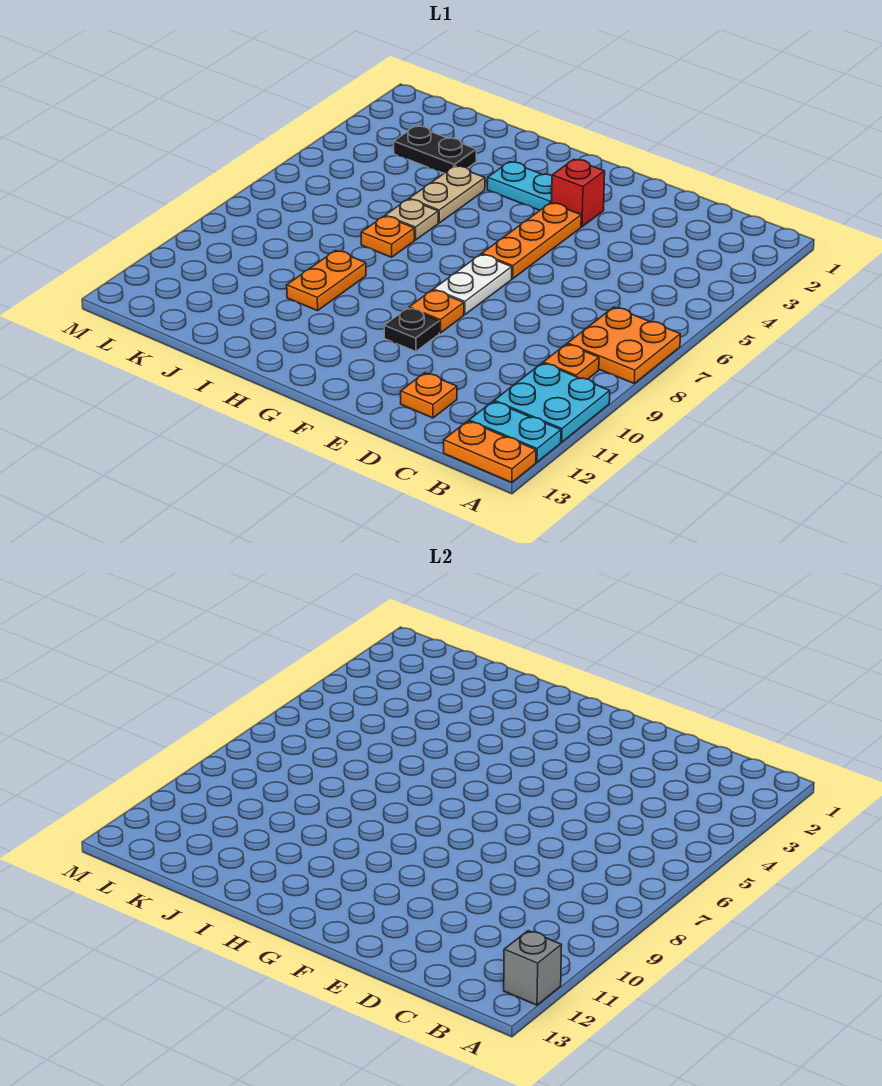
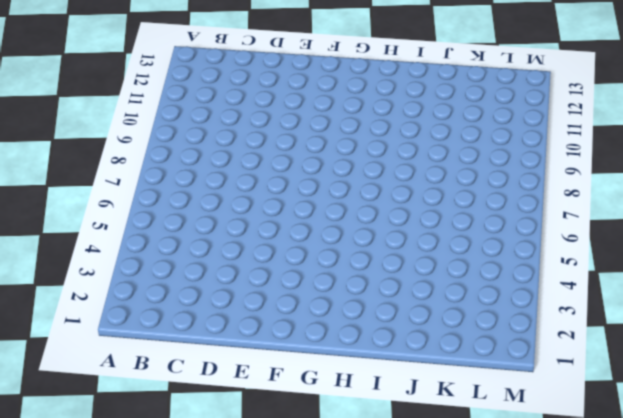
none -> orange 2x2 plate [568,307,680,383]
none -> cyan 2x2 plate [494,363,610,442]
none -> cyan 1x2 plate [469,401,561,462]

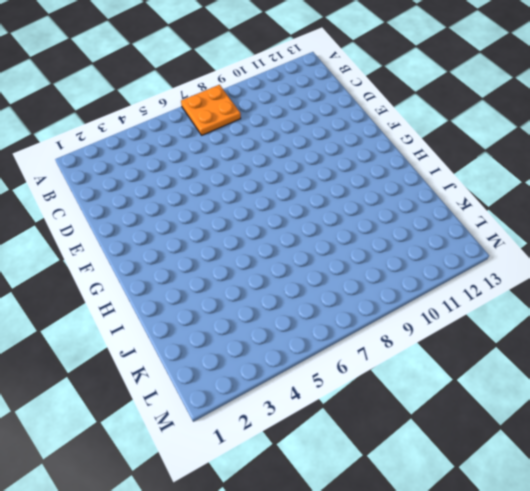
none -> cyan 2x2 plate [494,363,610,442]
none -> cyan 1x2 plate [469,401,561,462]
none -> orange 1x2 plate [444,421,536,483]

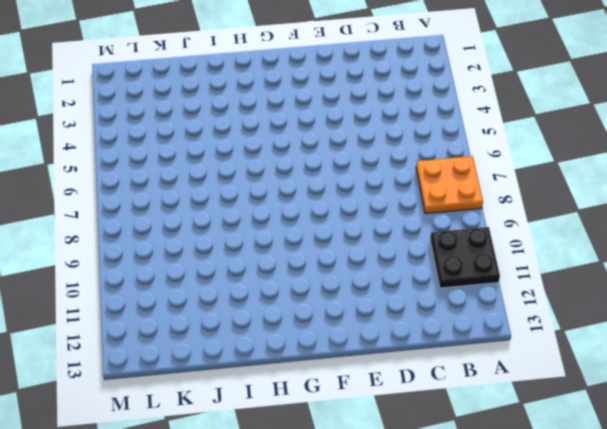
black 2x2 plate [430,227,500,288] -> cyan 2x2 plate [494,363,610,442]
none -> cyan 1x2 plate [469,401,561,462]
none -> orange 1x2 plate [444,421,536,483]
none -> orange 1x1 plate [543,344,599,379]

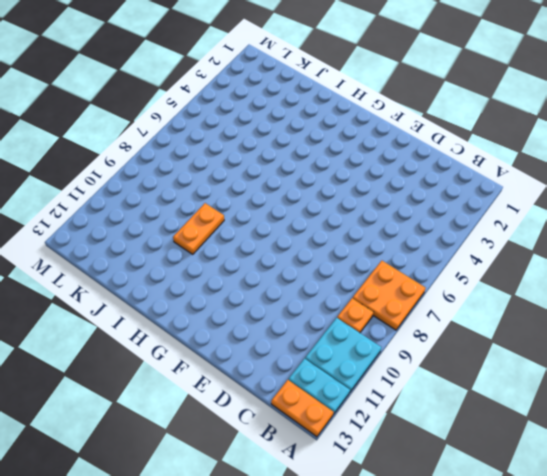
none -> orange 1x1 plate [401,373,457,418]
none -> red 1x1 brick [552,159,605,227]
none -> orange 1x3 plate [482,203,581,279]

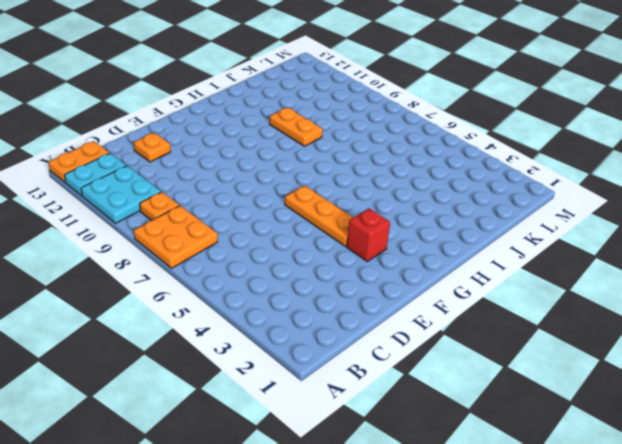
none -> white 1x2 plate [434,254,512,315]
none -> orange 1x1 plate [409,290,464,333]
none -> black 1x1 plate [384,308,439,351]

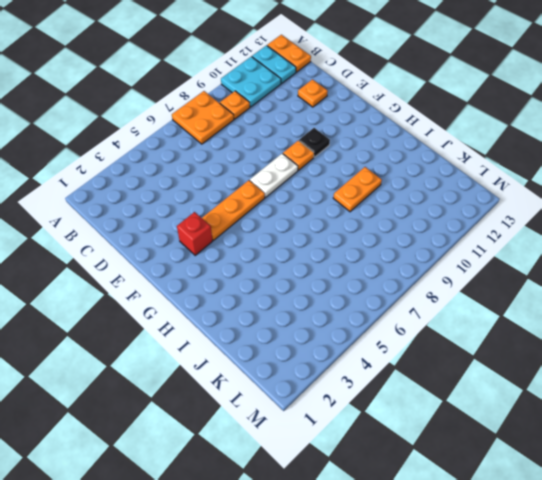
none -> cyan 1x2 plate [487,162,552,211]
none -> tan 1x2 plate [409,166,485,223]
none -> tan 1x1 plate [385,199,438,240]

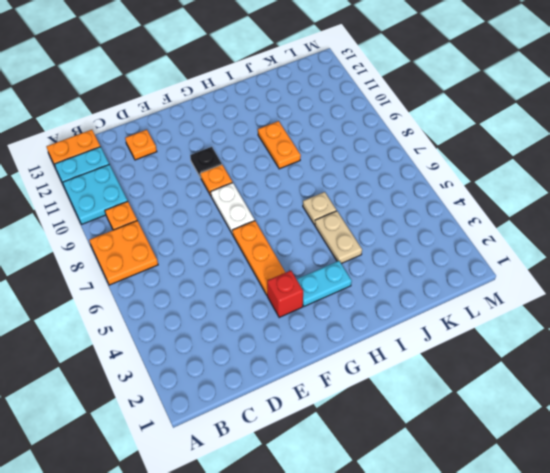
none -> orange 1x1 plate [361,216,415,257]
none -> black 1x2 plate [394,126,476,173]
none -> grey 1x1 brick [504,931,562,1005]

